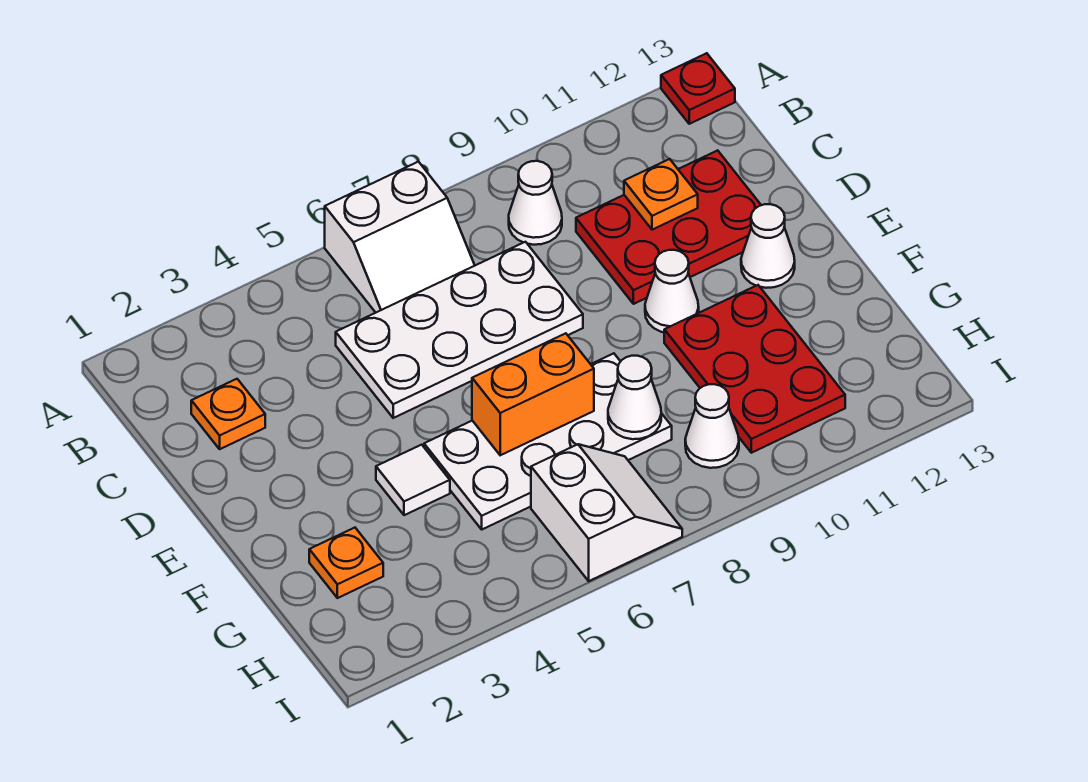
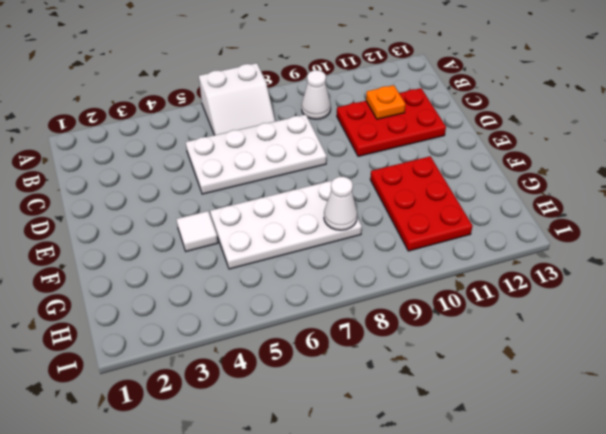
none -> red 1x1 plate [661,53,735,124]
none -> orange 1x1 plate [191,379,265,449]
none -> white 1x1 cone [645,250,699,332]

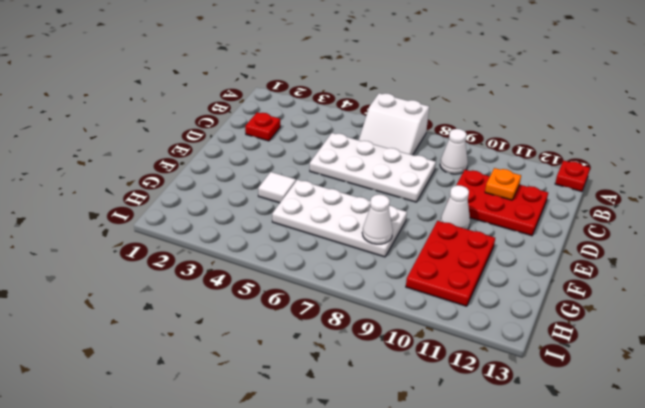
red 1x1 plate [245,112,280,141] -> orange 1x1 plate [191,379,265,449]
none -> white 1x1 cone [741,204,795,288]
none -> orange 1x1 plate [309,528,383,598]
none -> white 2x2 slope [531,444,682,581]

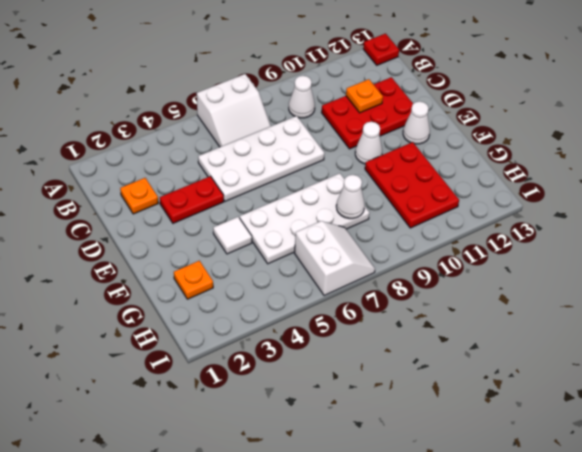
red 1x2 plate [160,176,224,223] -> none
none -> white 1x1 cone [685,384,739,468]
none -> orange 1x2 brick [472,333,594,455]

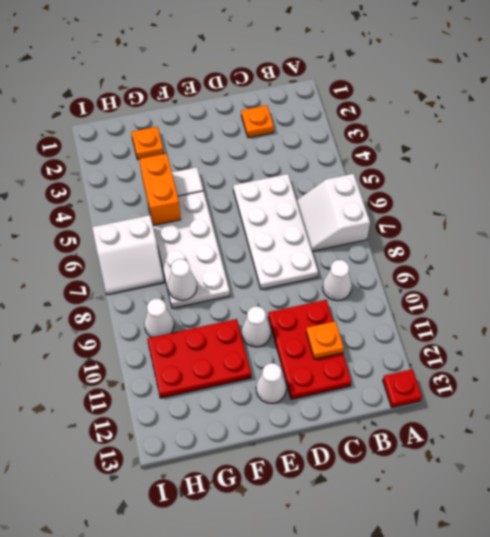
orange 1x2 brick [139,153,181,225] -> orange 1x2 brick moved to [472,333,594,455]

